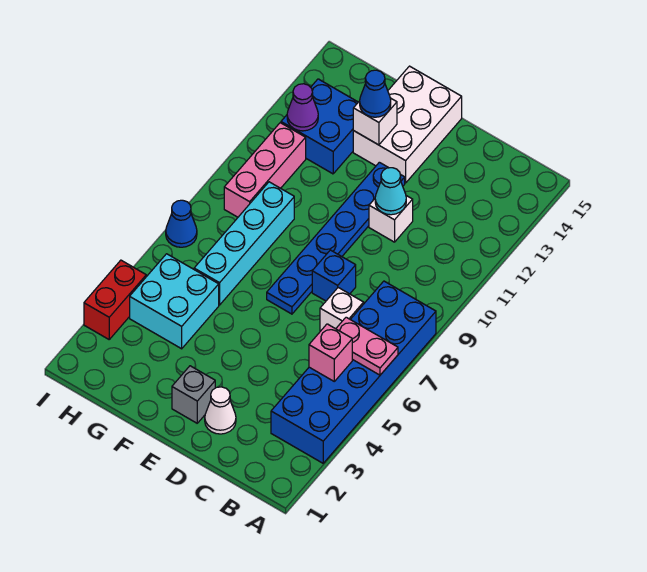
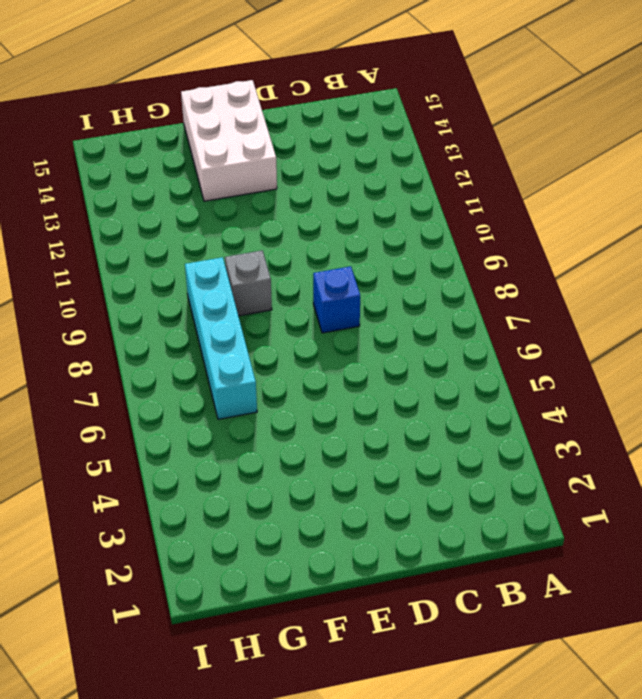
grey 1x1 brick [225,250,272,316] -> grey 1x1 brick moved to [172,366,215,423]
none -> blue 2x6 brick [271,281,436,463]
none -> white 1x1 brick [320,288,364,331]
none -> white 1x1 cone [205,387,236,434]

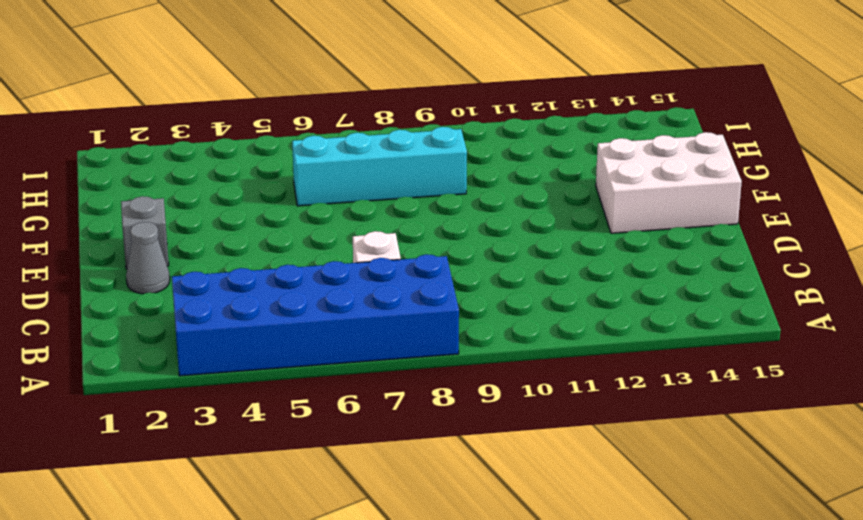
grey 1x1 cone [126,222,170,294] -> white 1x1 cone [205,387,236,434]
none -> blue 1x1 brick [312,250,356,301]
none -> white 1x1 brick [369,196,413,242]
none -> blue 1x6 plate [267,162,405,314]

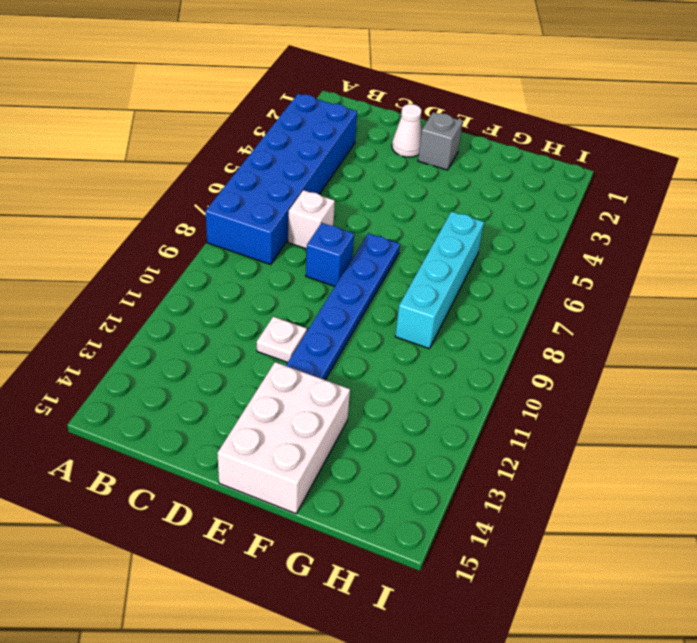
white 1x1 plate [257,317,307,363] -> white 1x1 brick [369,196,413,242]
none -> cyan 2x2 brick [130,254,219,349]
none -> blue 2x2 brick [281,79,358,174]
none -> pink 1x3 brick [224,123,306,217]

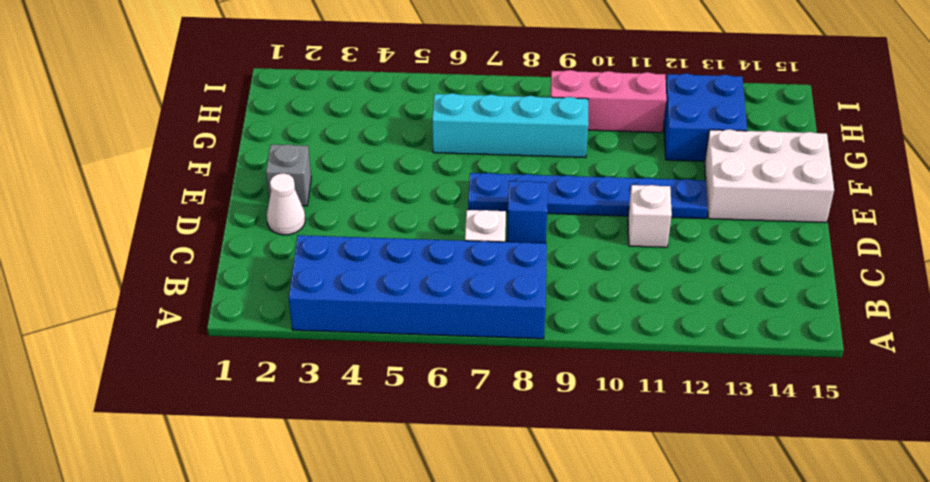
none -> cyan 2x2 brick [130,254,219,349]
none -> red 1x2 brick [84,260,146,339]
none -> blue 1x1 cone [166,200,197,247]

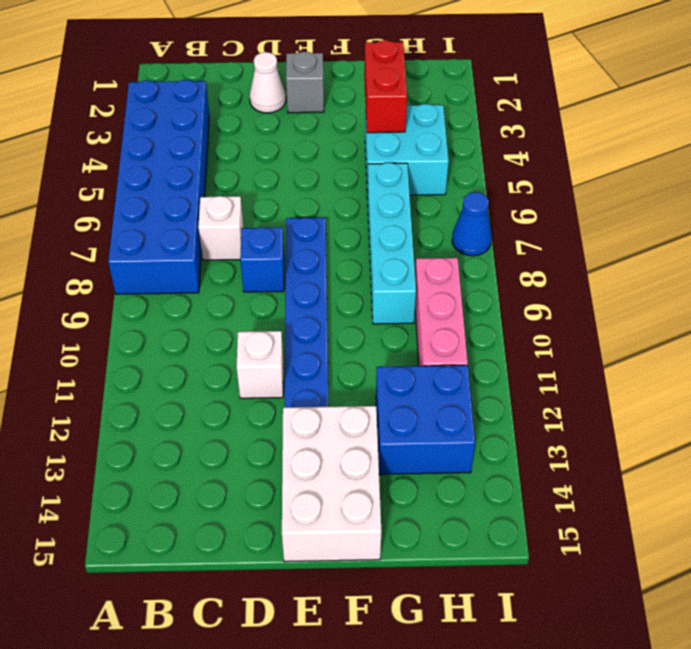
red 1x2 brick [364,40,407,133] -> red 1x2 brick moved to [84,260,146,339]
none -> pink 1x2 plate [336,317,398,375]
none -> pink 1x1 brick [309,324,352,381]
none -> cyan 1x1 cone [375,168,406,215]

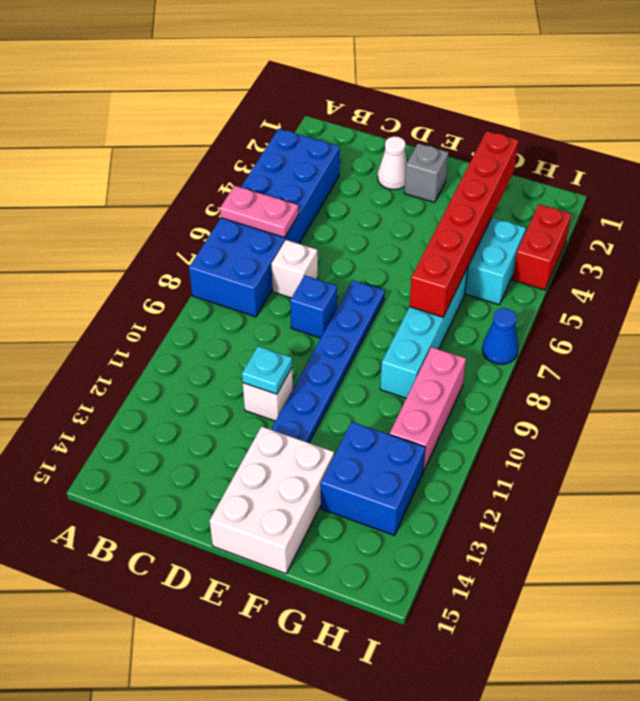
cyan 1x1 plate [242,346,292,394] -> cyan 1x1 cone [375,168,406,215]
red 1x6 brick [409,131,518,317] -> none
none -> pink 1x1 brick [309,324,352,381]
none -> white 1x1 brick [353,98,397,145]
none -> purple 1x1 cone [287,84,318,131]

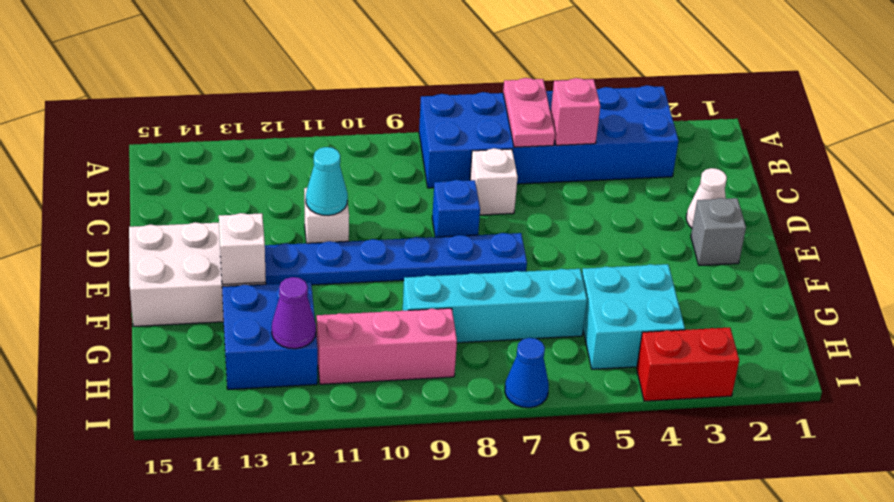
none -> blue 1x1 cone [360,70,391,117]

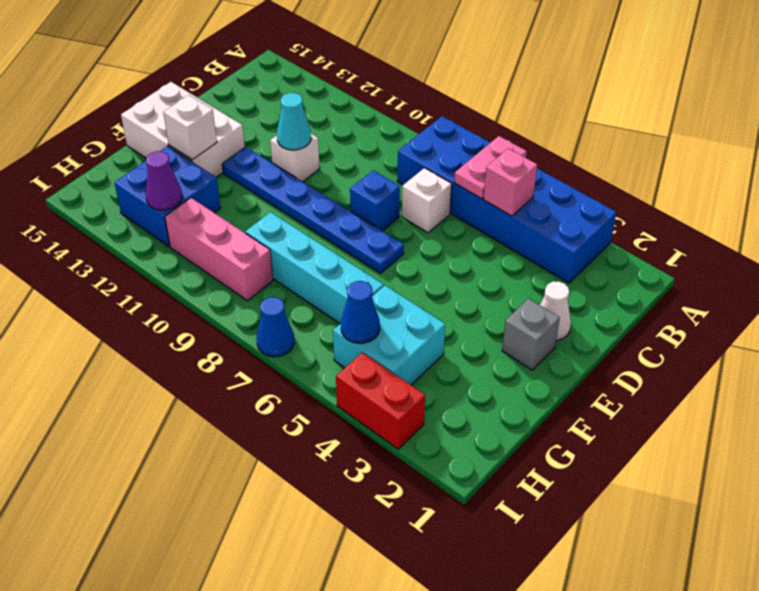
blue 1x1 cone [341,281,380,343] -> blue 1x1 cone moved to [360,70,391,117]

